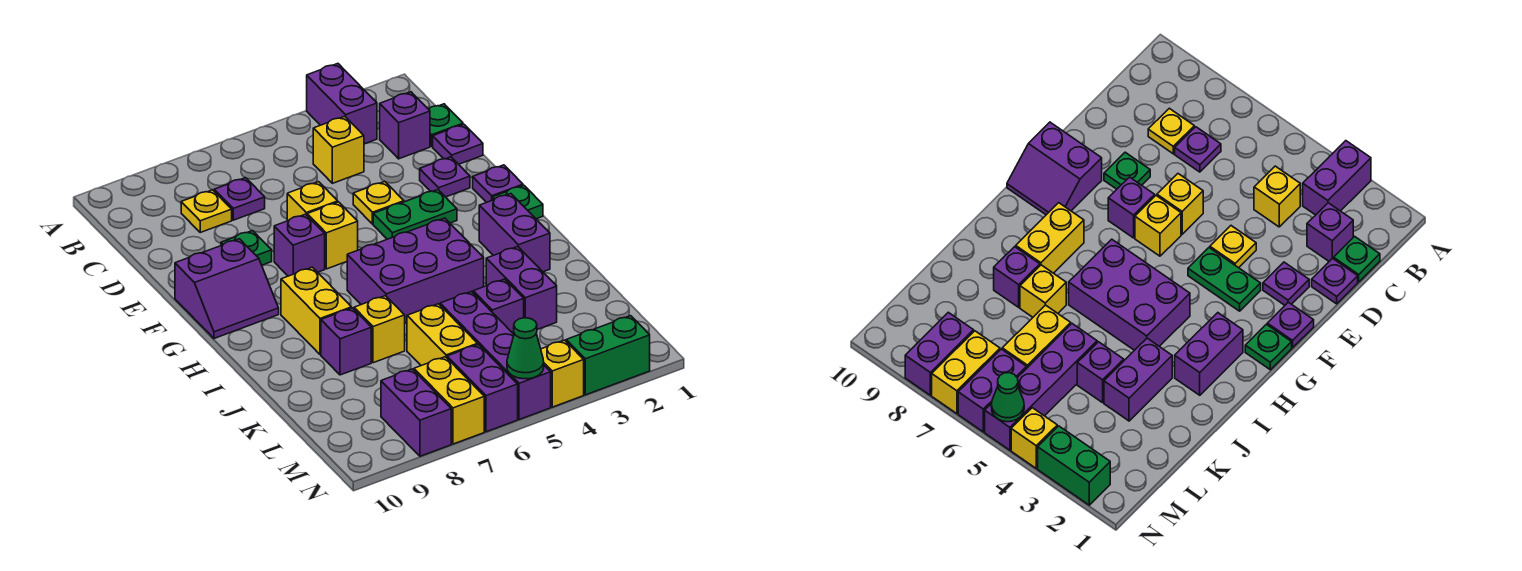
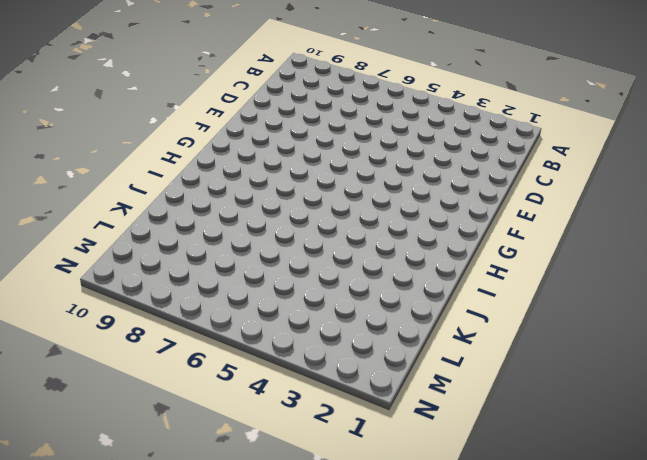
none -> purple 1x2 brick [307,64,377,144]
none -> green 1x1 plate [429,104,463,146]
none -> purple 1x1 brick [380,92,430,159]
none -> yellow 1x1 brick [313,116,364,183]

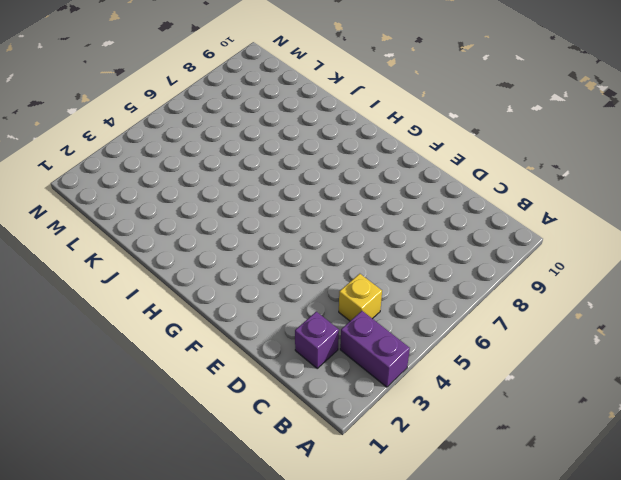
none -> green 1x1 plate [429,104,463,146]
none -> purple 1x1 plate [214,178,265,220]
none -> yellow 1x1 plate [181,190,232,232]
none -> purple 1x1 plate [433,124,483,164]

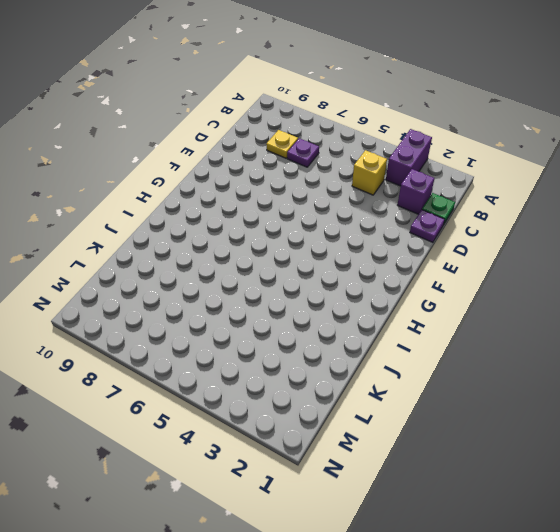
none -> purple 1x1 plate [420,157,470,197]
none -> yellow 1x1 plate [353,181,404,224]
none -> yellow 1x1 brick [287,182,338,221]
none -> green 1x1 plate [221,231,272,265]

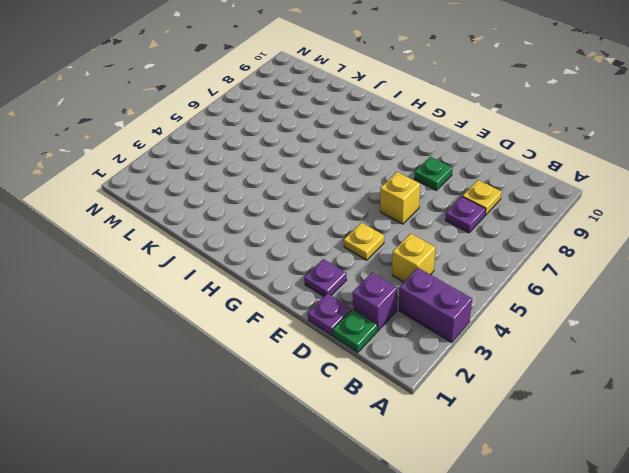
none -> purple 1x1 plate [473,165,523,203]
none -> green 1x2 plate [373,190,457,239]
none -> yellow 1x1 brick [307,202,358,269]
none -> purple 1x1 brick [274,214,325,276]

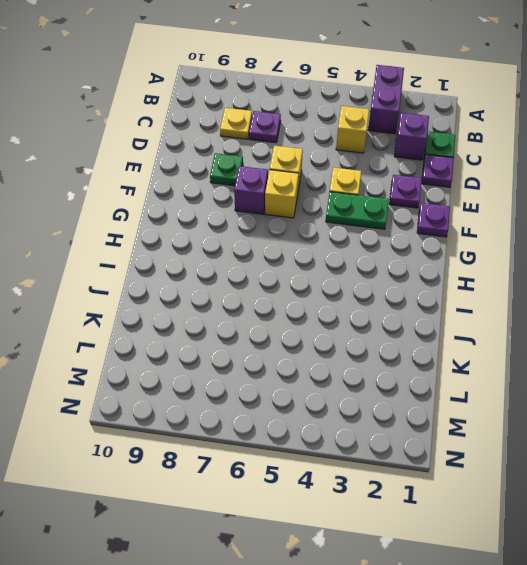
none -> purple 2x2 slope [175,239,279,338]
none -> green 1x1 plate [493,185,543,219]
none -> purple 1x2 brick [479,194,550,272]
none -> purple 2x3 brick [347,218,484,323]

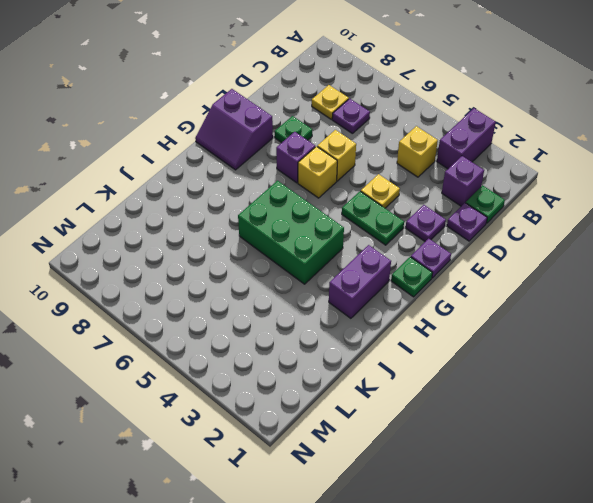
green 2x3 brick [238,181,344,284] -> purple 2x3 brick [347,218,484,323]
none -> yellow 1x2 brick [281,267,352,355]
none -> purple 1x2 brick [486,247,557,330]
none -> yellow 1x1 brick [354,296,405,363]
none -> purple 1x1 brick [321,308,371,375]

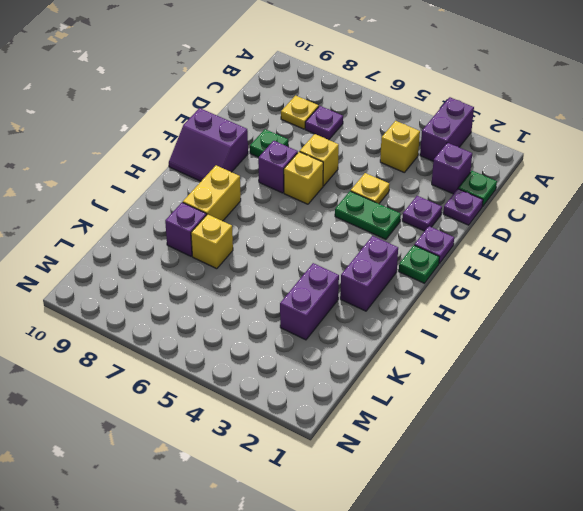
none -> purple 2x3 brick [347,218,484,323]
none -> purple 1x1 brick [473,279,524,334]
none -> purple 1x4 brick [440,292,551,420]
none -> yellow 1x2 brick [407,304,478,366]

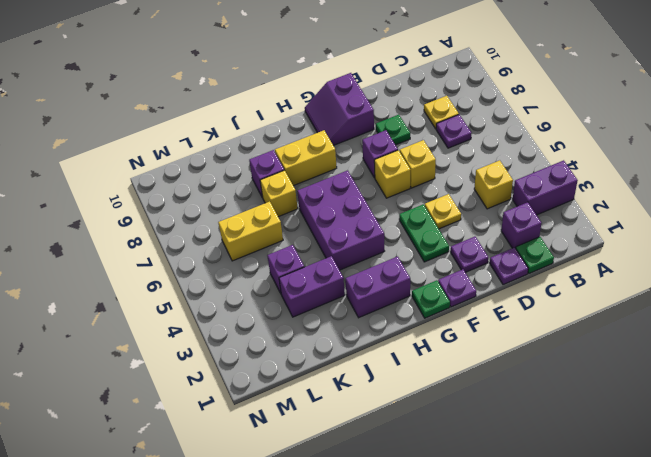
none -> purple 1x4 brick [440,292,551,420]
none -> purple 1x2 brick [447,344,518,432]
none -> yellow 1x2 brick [414,357,484,444]
none -> purple 1x2 brick [381,369,451,456]

